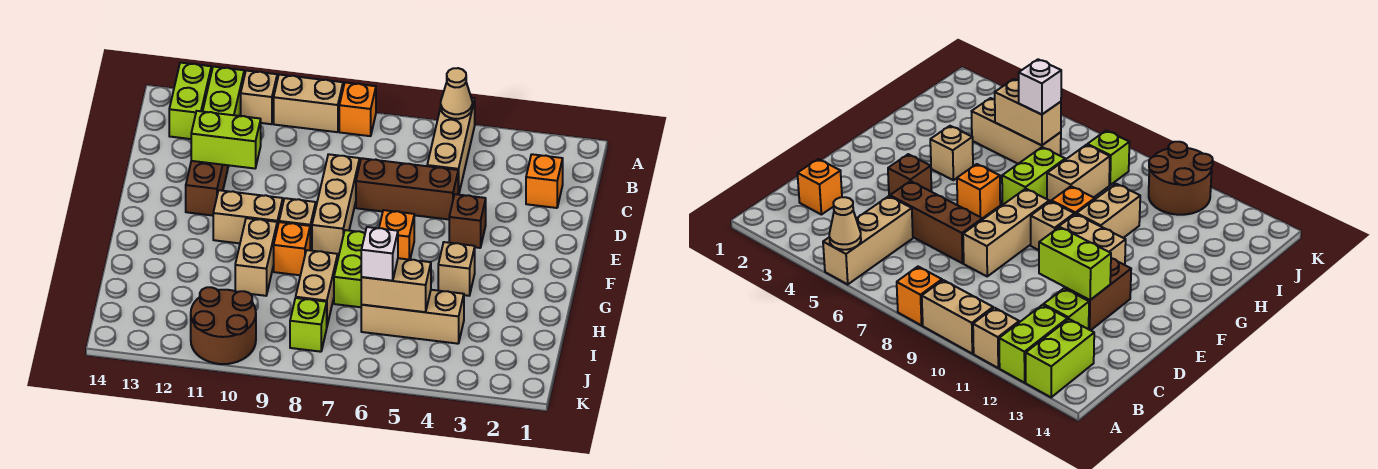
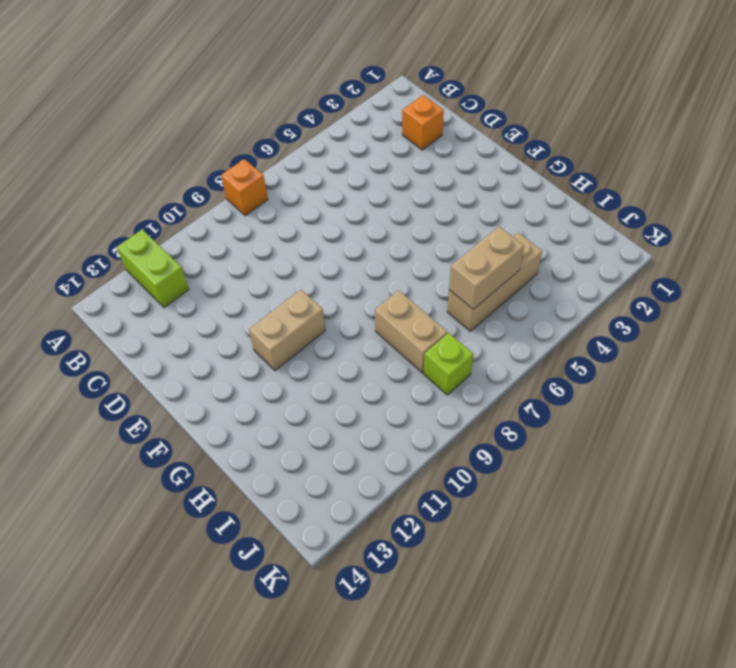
none -> tan 1x3 brick [427,98,475,194]
none -> tan 1x2 brick [274,75,343,132]
none -> tan 1x1 brick [241,71,277,124]

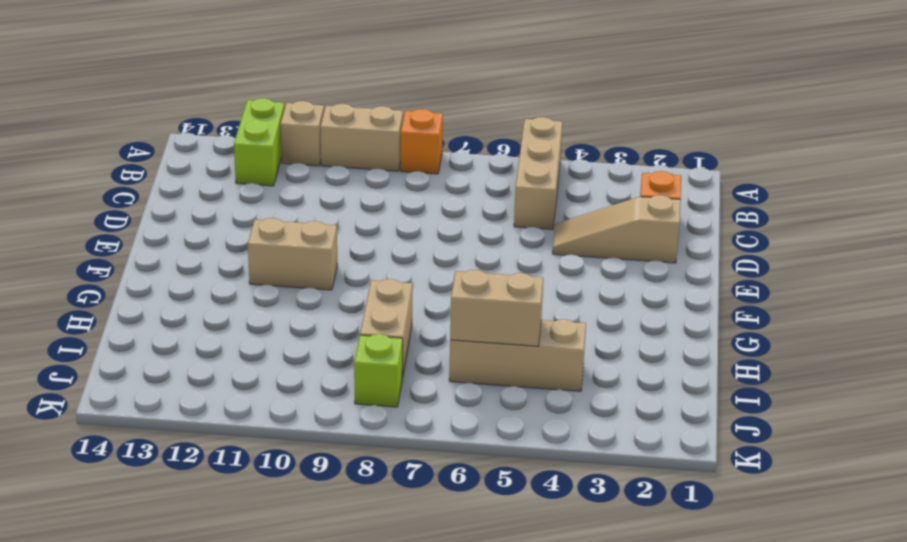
tan 1x3 slope [553,195,681,263] -> none
none -> lime 1x2 brick [169,63,211,139]
none -> lime 1x1 brick [1043,288,1089,329]
none -> brown 1x3 brick [356,158,458,219]

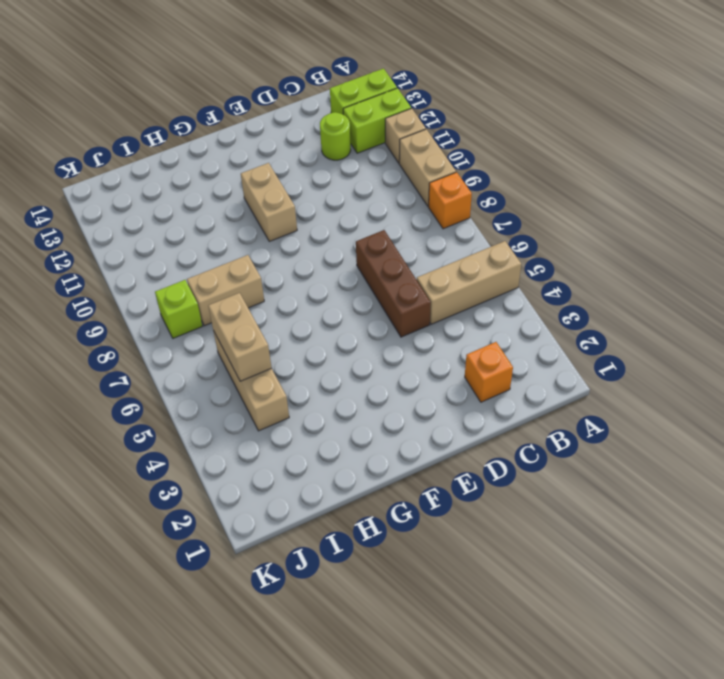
lime 1x1 round brick [320,112,351,160] -> lime 1x1 brick [1043,288,1089,329]
none -> tan 1x3 brick [312,154,360,255]
none -> brown 1x2 brick [186,161,228,216]
none -> brown 1x1 brick [449,194,486,248]

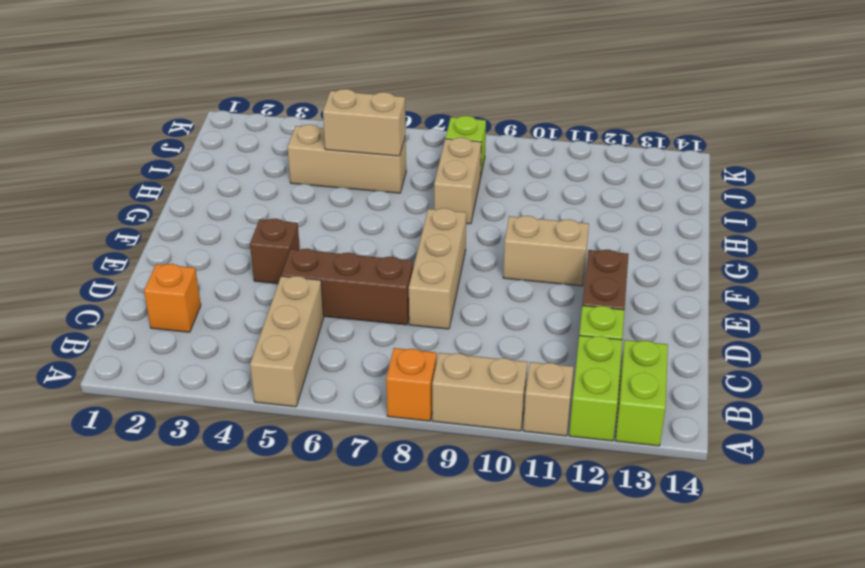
none -> orange 1x1 brick [379,210,414,260]
none -> tan 1x1 brick [279,198,316,251]
none -> tan 1x1 brick [438,242,475,296]

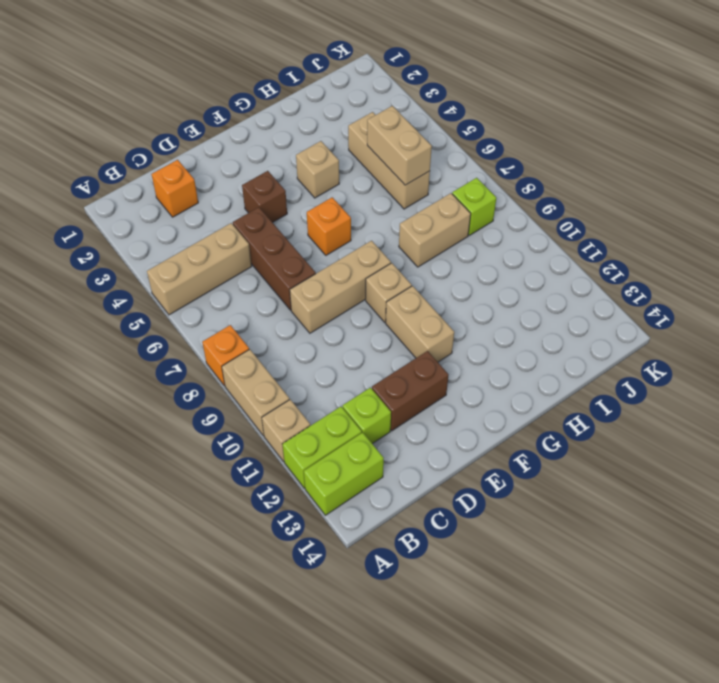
none -> lime 1x2 brick [334,230,365,307]
none -> orange 1x1 brick [274,222,310,275]
none -> tan 1x2 brick [235,218,277,296]

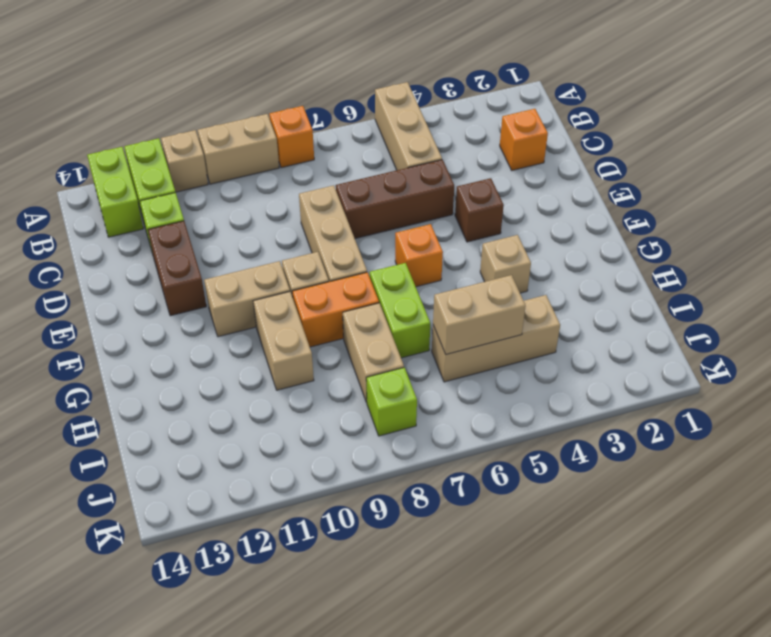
orange 1x2 brick [292,272,379,347] -> orange 1x1 brick [274,222,310,275]
none -> brown 2x2 round brick [191,287,256,364]
none -> tan 1x1 cone [441,68,472,119]
none -> lime 1x2 brick [191,111,261,168]

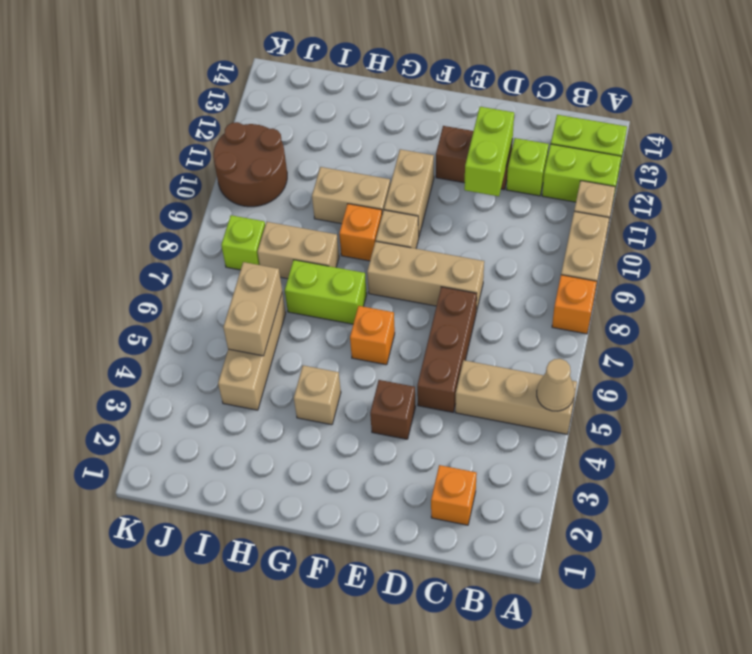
none -> white 1x1 brick [361,227,398,281]

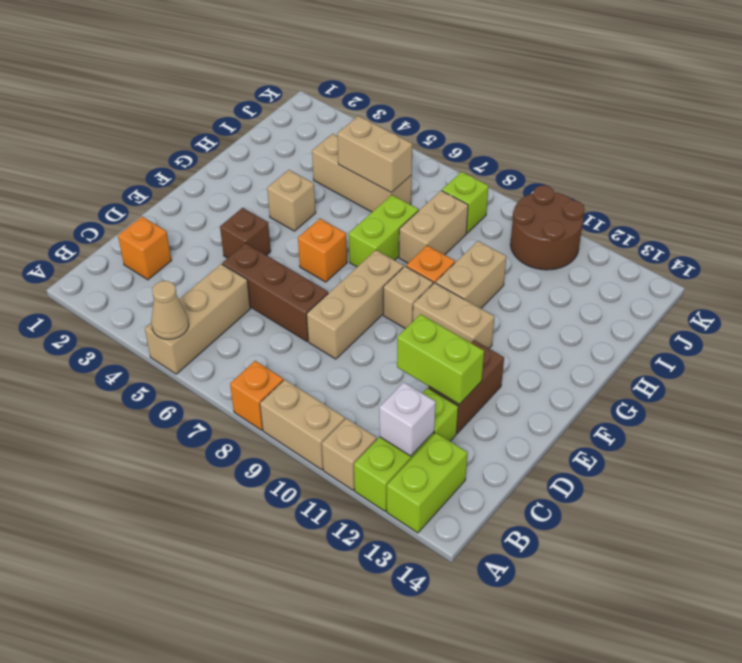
white 1x1 brick [379,382,436,456] -> white 1x1 brick moved to [361,227,398,281]

